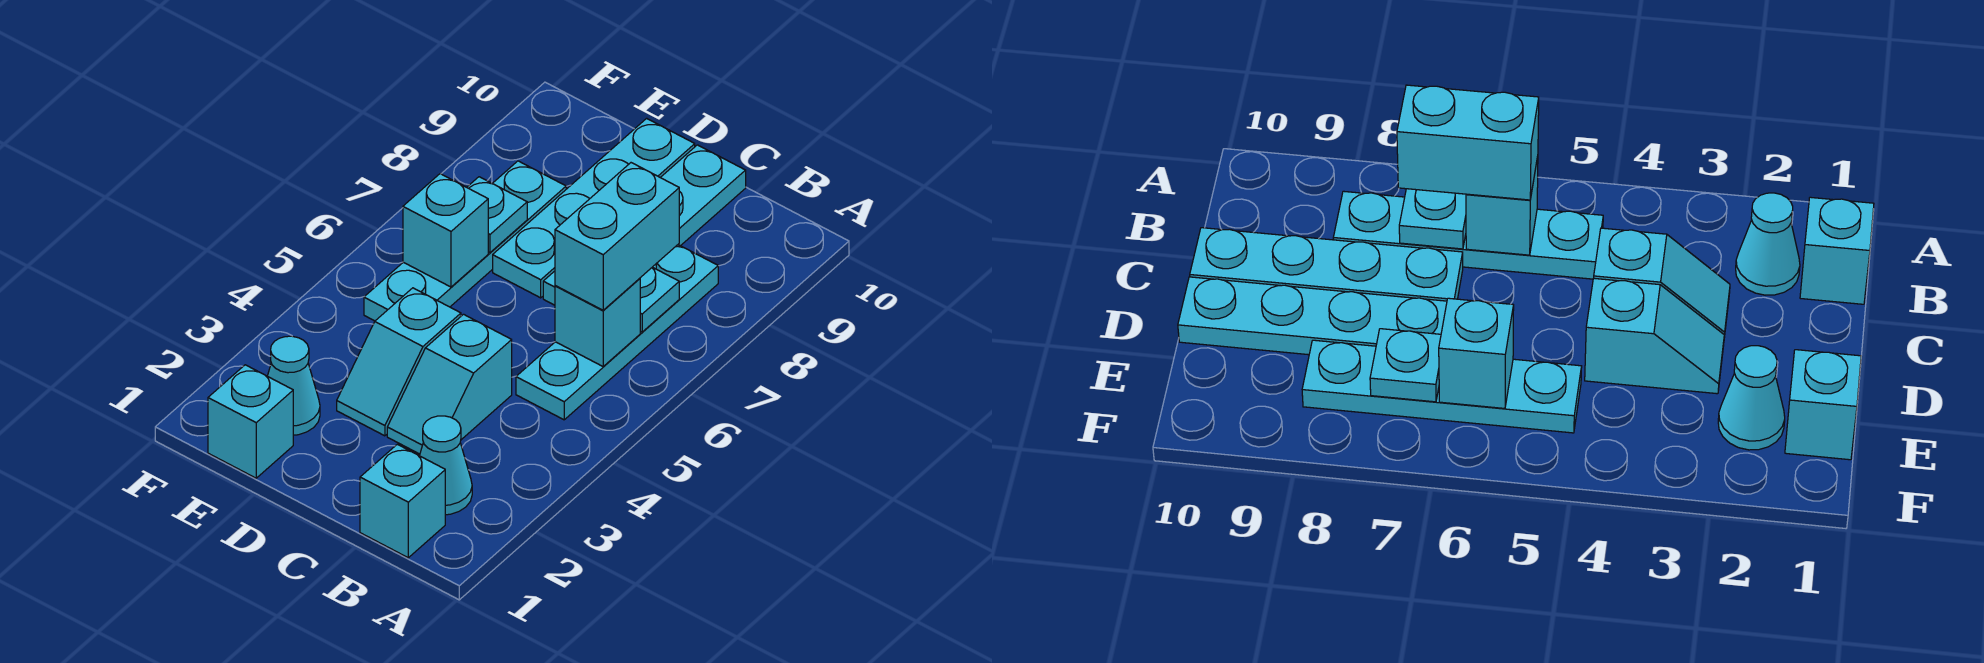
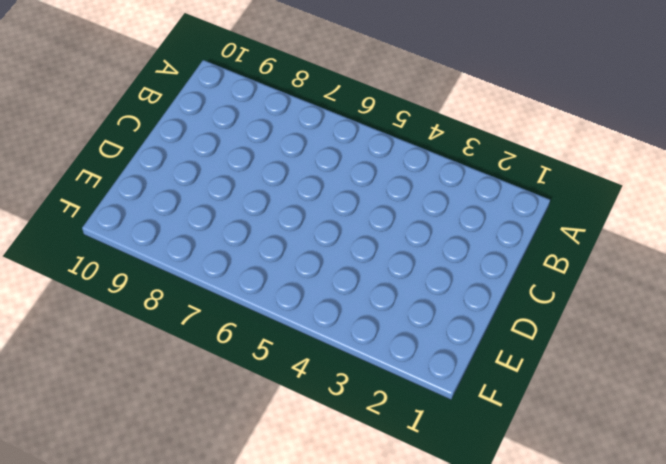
none -> cyan 1x1 brick [360,444,445,558]
none -> cyan 1x1 cone [420,416,472,515]
none -> cyan 1x4 plate [516,245,718,420]

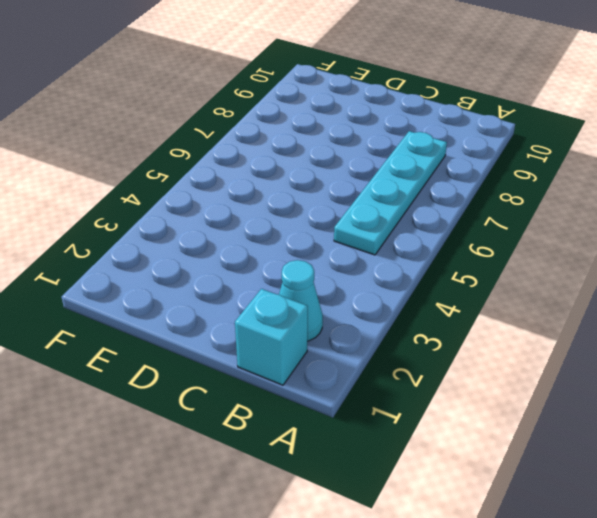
none -> cyan 1x2 slope [387,314,512,454]
none -> cyan 1x4 plate [543,145,746,305]
none -> cyan 1x2 slope [337,288,461,436]

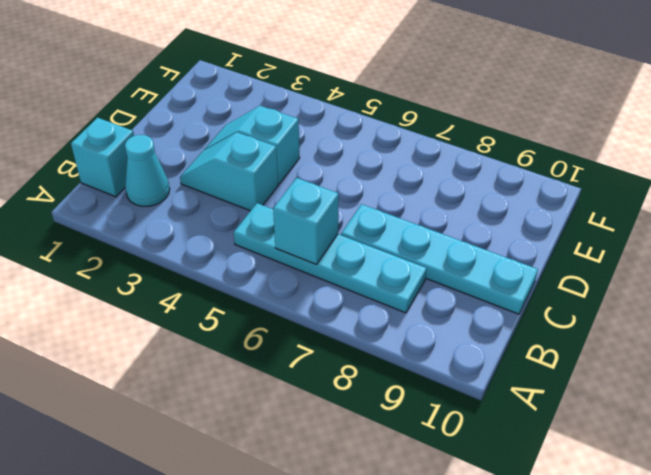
none -> cyan 1x4 plate [493,118,695,298]
none -> cyan 1x1 brick [208,365,293,478]
none -> cyan 1x1 cone [268,336,320,435]

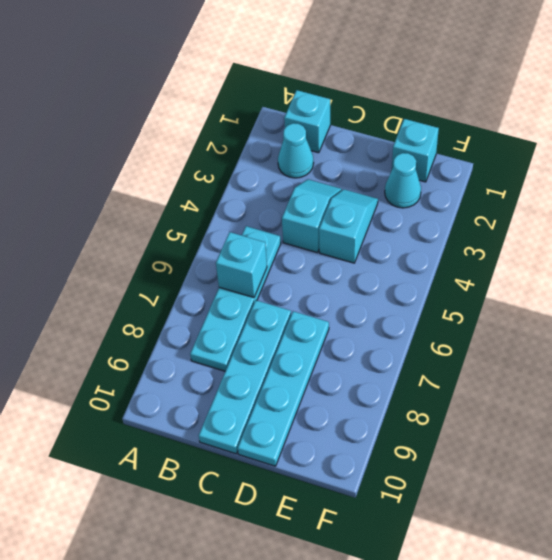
none -> cyan 1x4 plate [364,161,566,321]
none -> cyan 1x1 plate [640,267,679,332]
none -> cyan 1x1 brick [403,174,488,287]

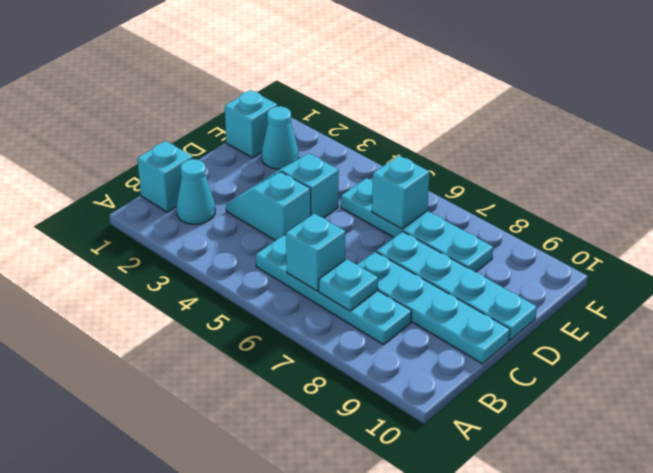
none -> cyan 1x1 plate [467,177,527,252]
none -> cyan 1x2 brick [555,163,679,310]

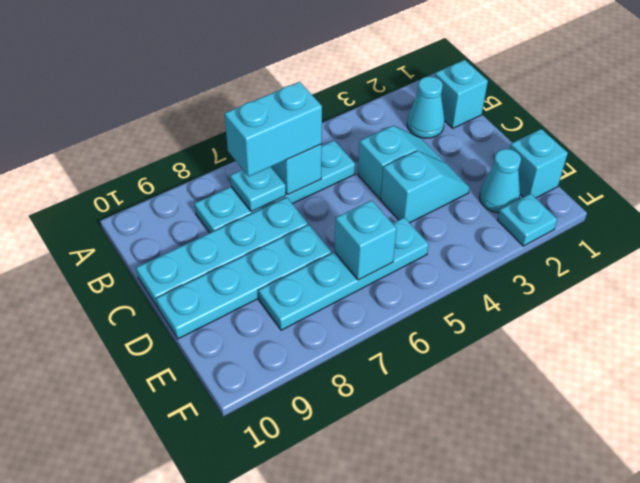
cyan 1x1 plate [497,193,557,246] -> cyan 1x1 plate moved to [467,177,527,252]

